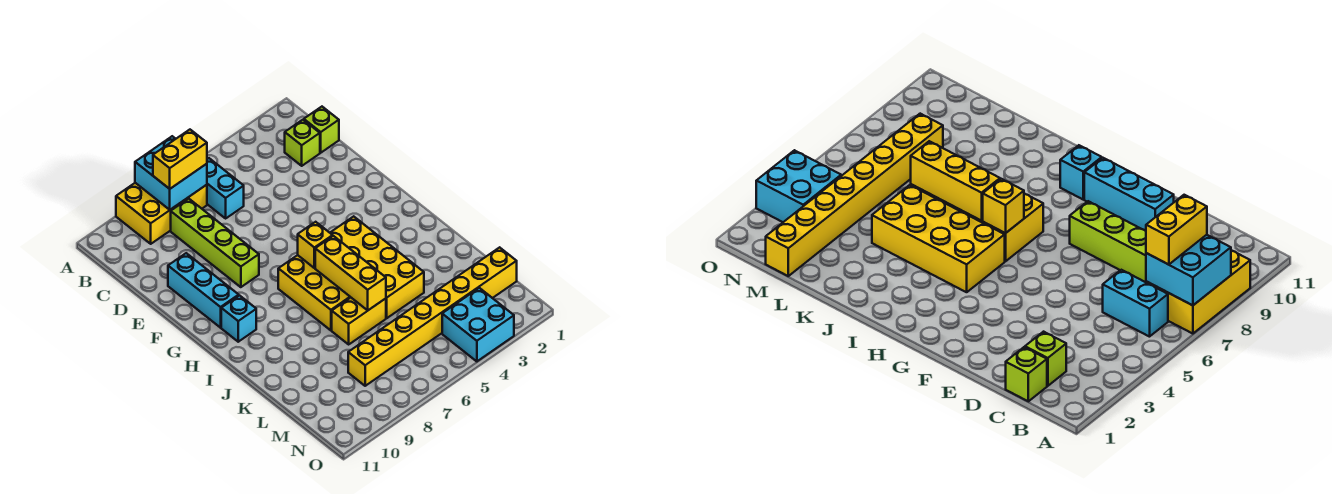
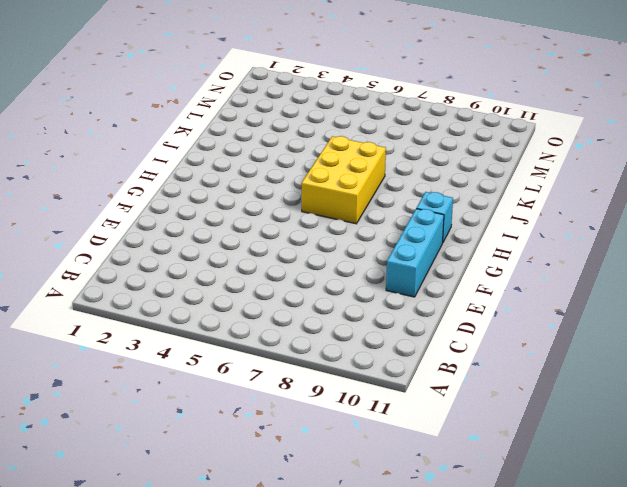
none -> yellow 2x3 brick [116,183,207,244]
none -> cyan 1x2 brick [207,158,244,218]
none -> lime 1x1 brick [304,107,339,153]

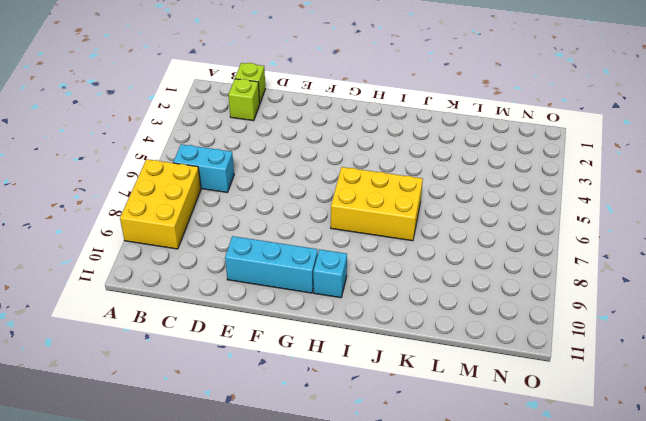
none -> lime 1x4 brick [171,199,259,287]
none -> yellow 2x4 brick [330,216,424,318]
none -> yellow 1x2 brick [332,298,386,344]

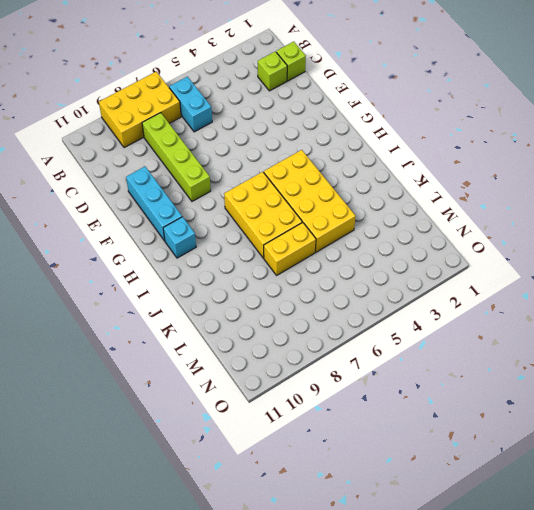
none -> yellow 1x8 brick [348,247,517,386]
none -> cyan 2x2 brick [442,288,514,361]
none -> cyan 2x2 brick [135,136,207,210]

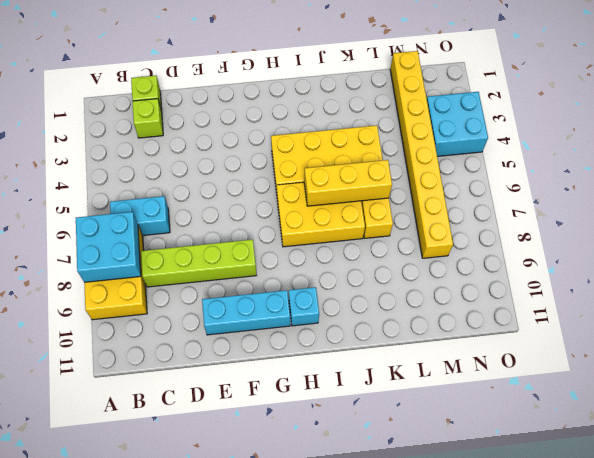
none -> yellow 1x1 brick [298,222,333,268]
none -> yellow 1x2 brick [153,130,207,189]

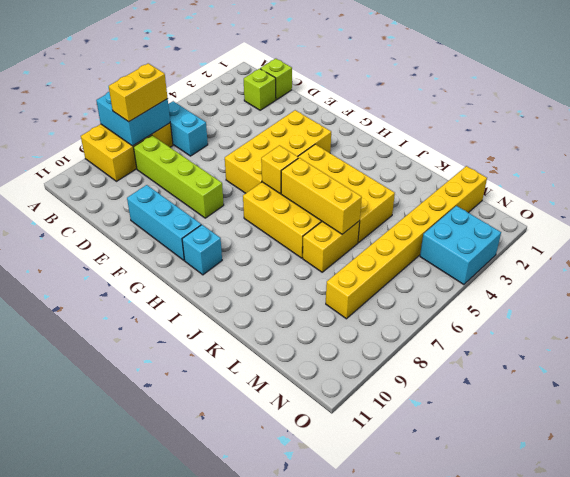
yellow 2x4 brick [225,110,331,193] -> none

